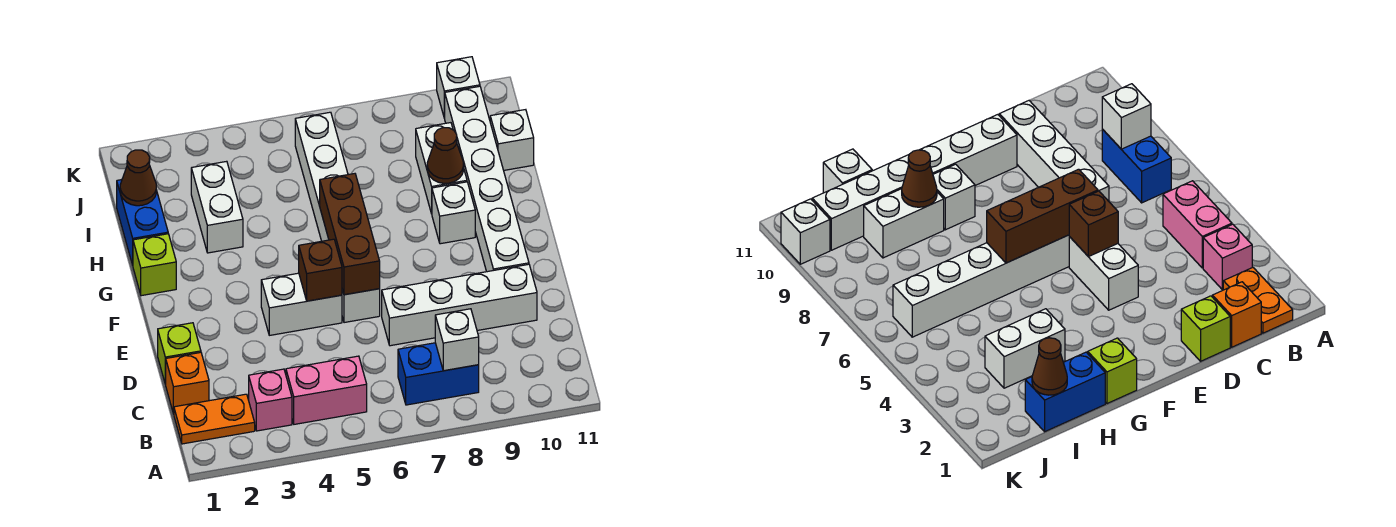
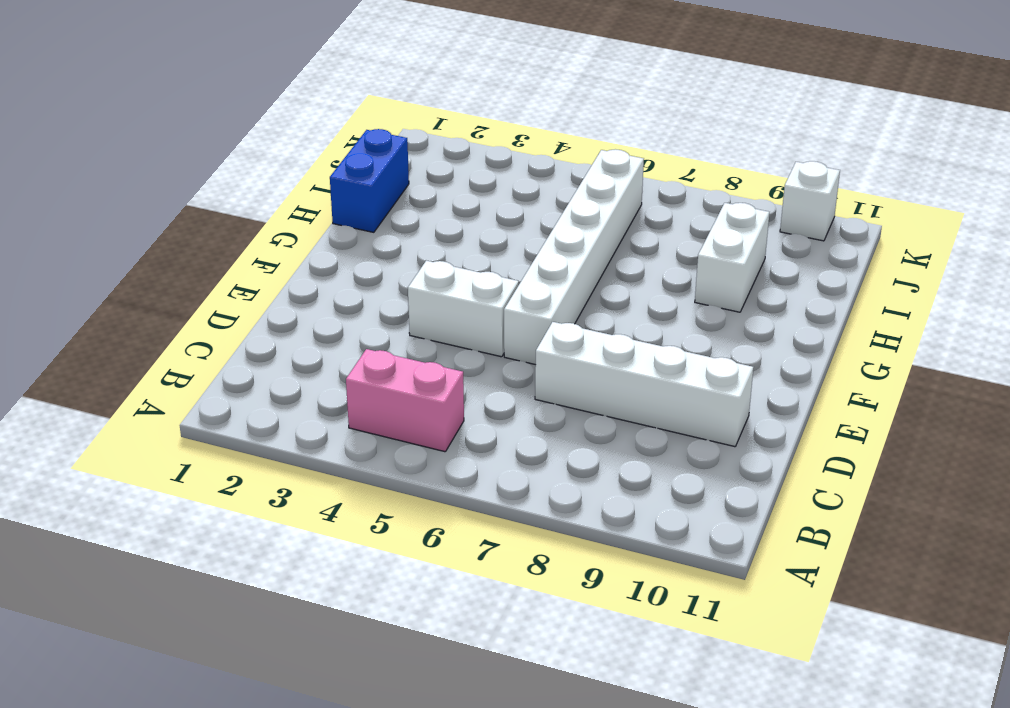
none -> orange 1x2 plate [174,394,255,444]
none -> pink 1x1 brick [249,369,292,431]
none -> blue 1x2 brick [398,343,479,405]

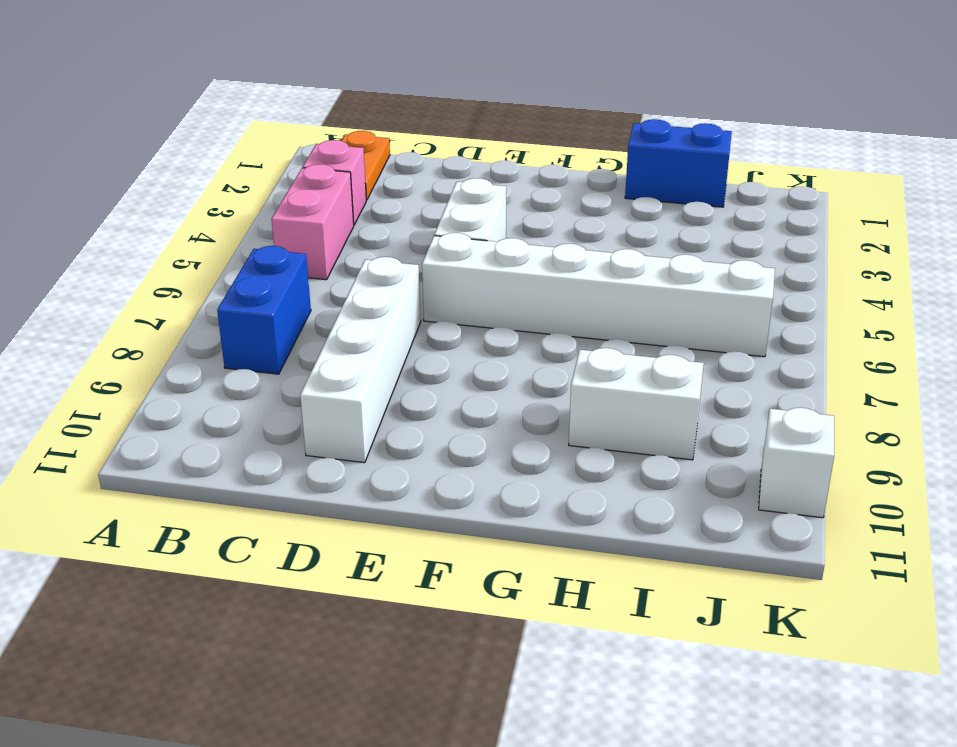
none -> orange 1x1 brick [166,352,209,414]
none -> lime 1x1 brick [158,323,201,384]
none -> white 1x6 brick [445,86,529,272]

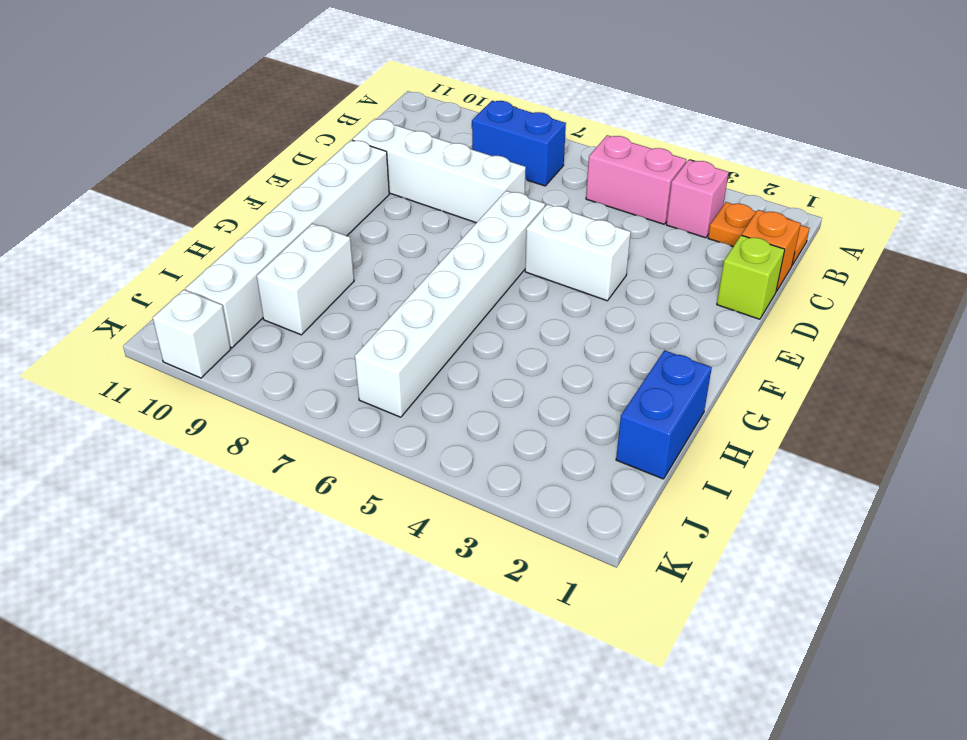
none -> lime 1x1 brick [133,234,176,296]
none -> white 1x1 brick [432,182,475,244]
none -> white 1x2 brick [191,161,243,253]

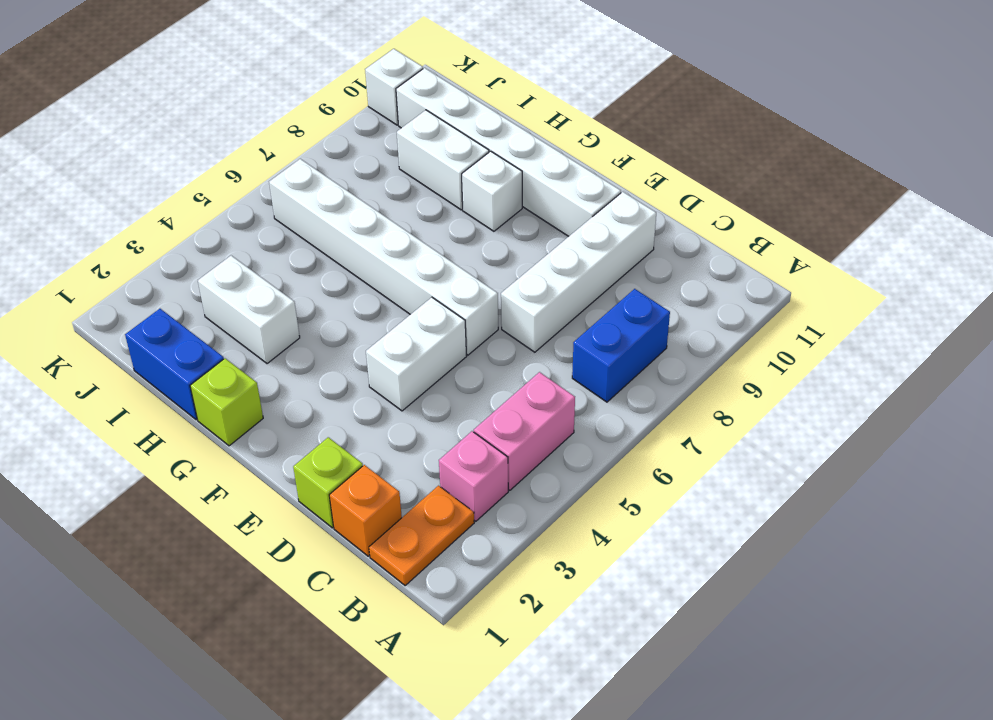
none -> white 1x1 brick [490,110,534,170]
none -> white 1x1 brick [435,309,479,371]
none -> brown 1x1 brick [299,239,342,301]

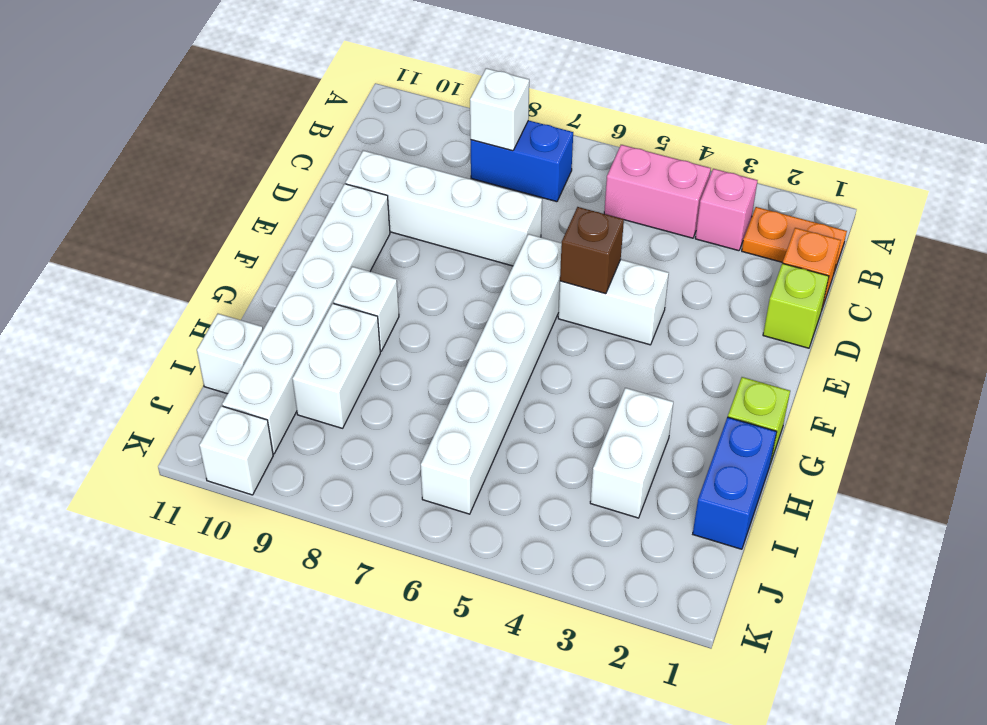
none -> brown 1x3 brick [320,174,380,295]
none -> brown 1x1 cone [427,128,464,183]
none -> brown 1x1 cone [120,150,156,206]

